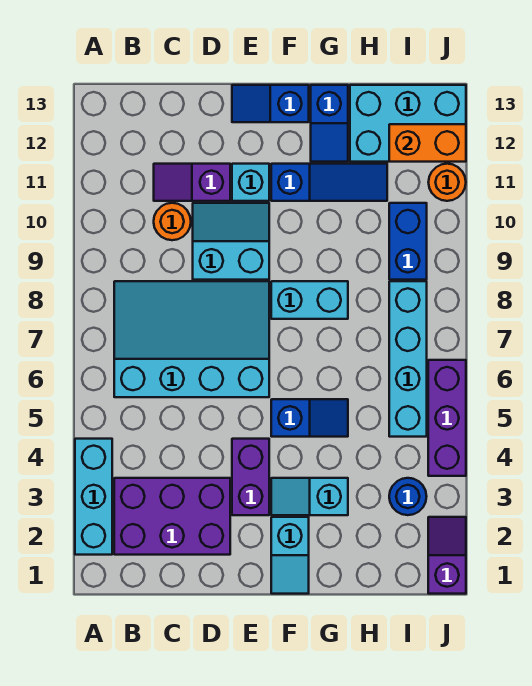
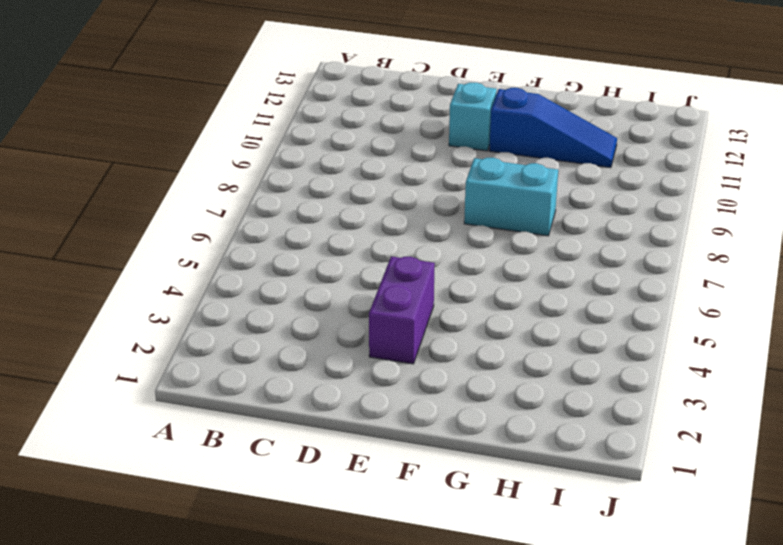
none -> cyan 1x3 brick [75,439,112,555]
none -> purple 2x3 brick [114,478,230,555]
none -> cyan 3x4 slope [114,281,269,397]

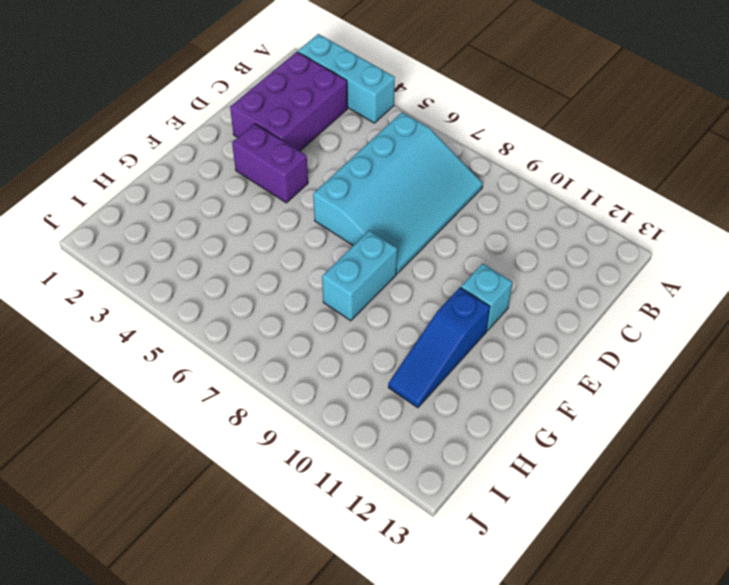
none -> orange 1x1 round brick [154,203,191,240]
none -> purple 1x2 slope [154,164,230,201]
none -> cyan 2x2 slope [193,203,269,280]

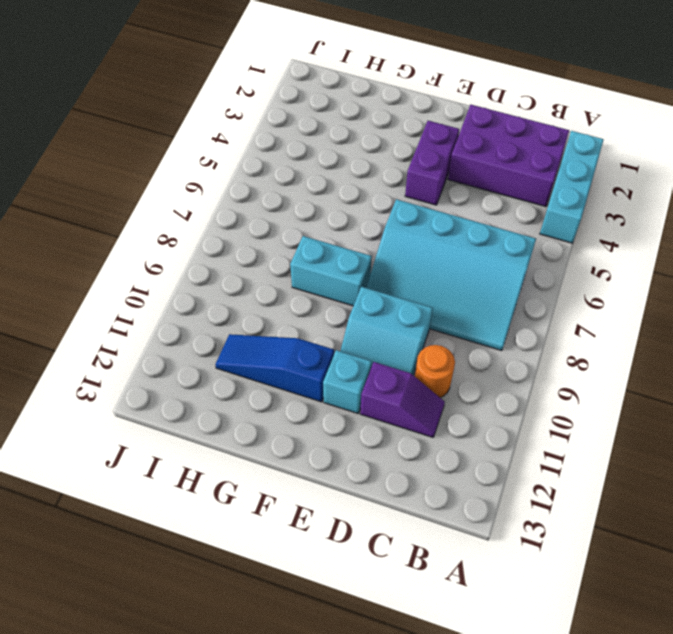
none -> blue 1x2 slope [232,85,309,122]
none -> cyan 1x2 slope [271,517,309,594]
none -> cyan 1x2 slope [271,478,348,515]

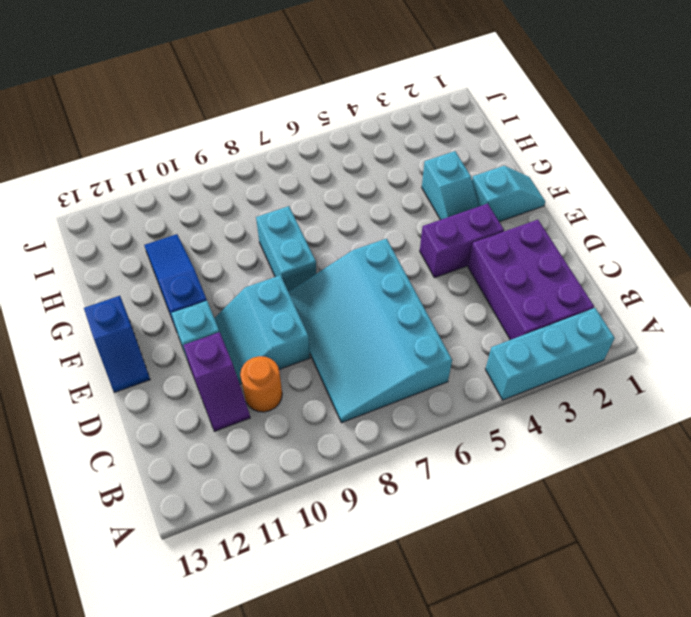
none -> blue 1x2 slope [271,399,348,437]
none -> blue 1x2 slope [311,85,348,162]
none -> cyan 2x3 brick [350,85,466,162]

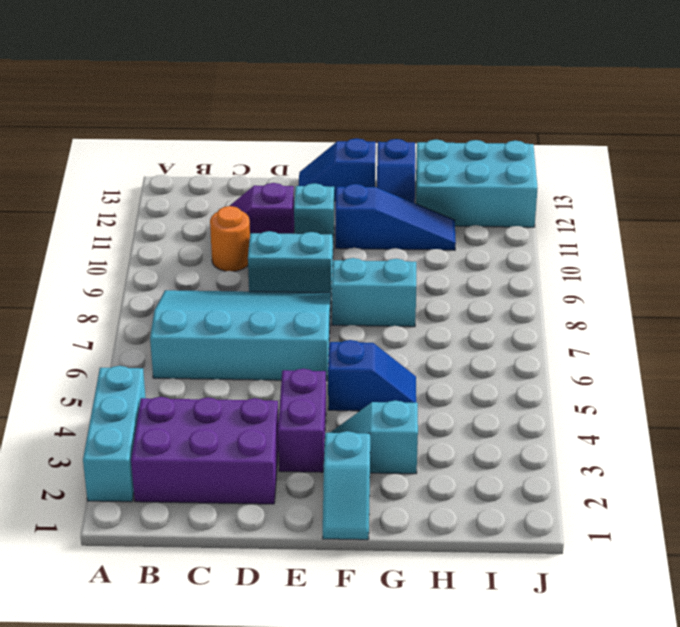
none -> blue 1x1 round brick [389,478,427,515]
none -> cyan 1x4 brick [389,281,427,437]
none -> blue 1x2 brick [389,203,427,280]

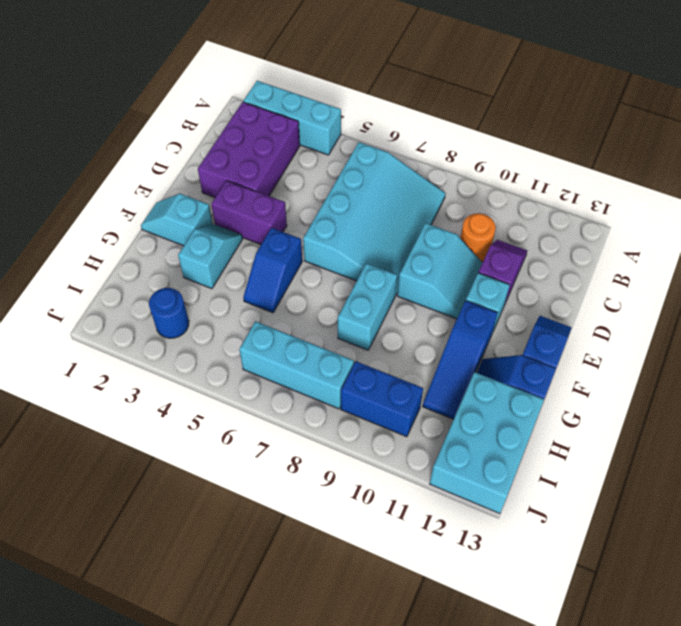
cyan 1x3 brick [239,321,354,409] -> cyan 1x4 brick [389,281,427,437]
none -> purple 1x2 slope [428,517,466,594]
none -> purple 1x3 brick [428,360,466,476]
none -> orange 1x1 round brick [428,164,466,201]

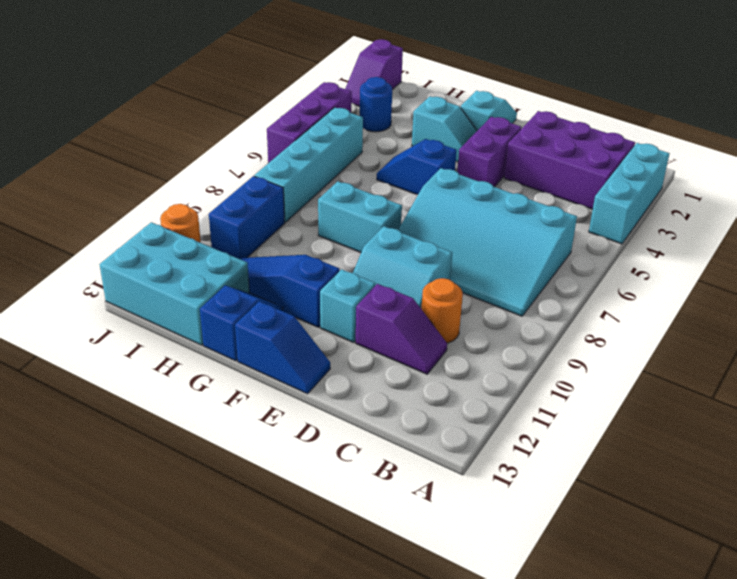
none -> orange 1x2 brick [389,124,466,162]

